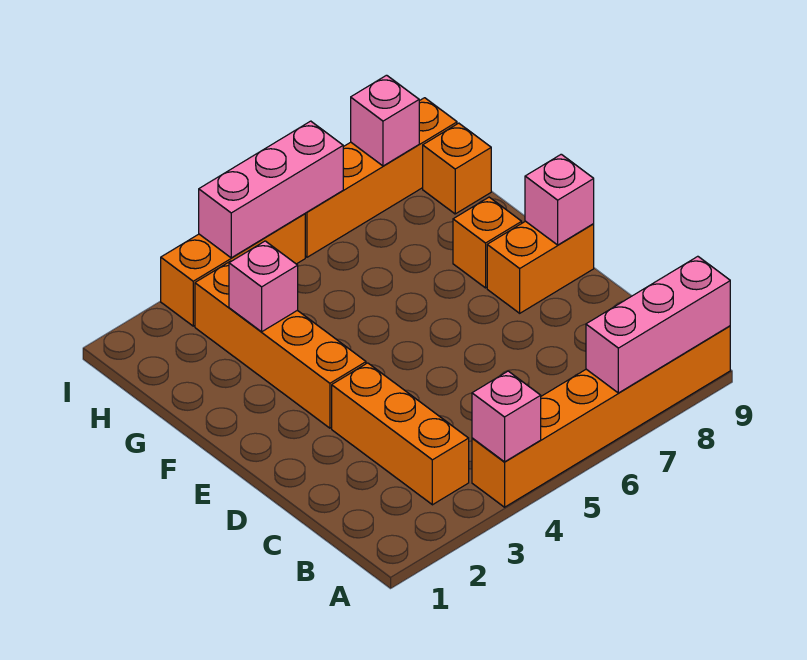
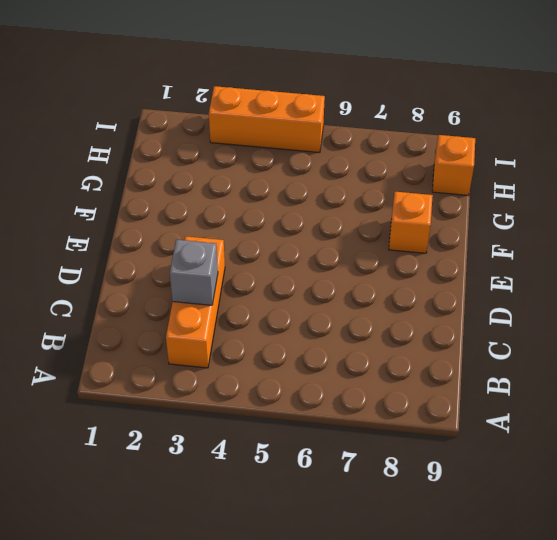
grey 1x1 brick [170,240,218,305] -> none
none -> orange 1x6 brick [472,326,730,507]
none -> orange 1x4 brick [195,261,366,428]
none -> orange 1x2 brick [487,221,594,313]

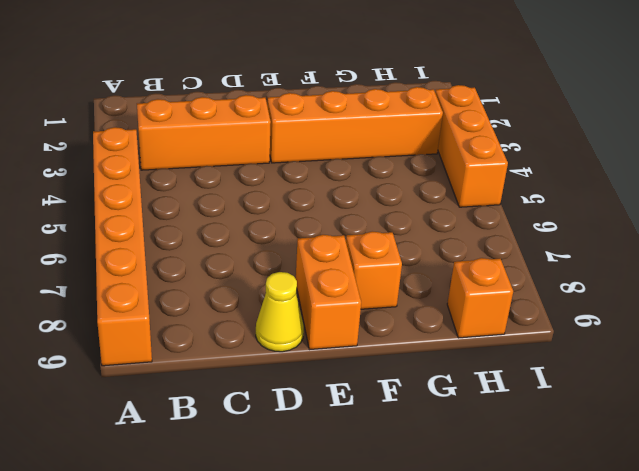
yellow 1x1 cone [256,272,304,352] -> none
none -> orange 1x4 brick [305,98,457,257]
none -> pink 1x1 brick [472,371,541,462]
none -> pink 1x3 brick [586,256,730,393]

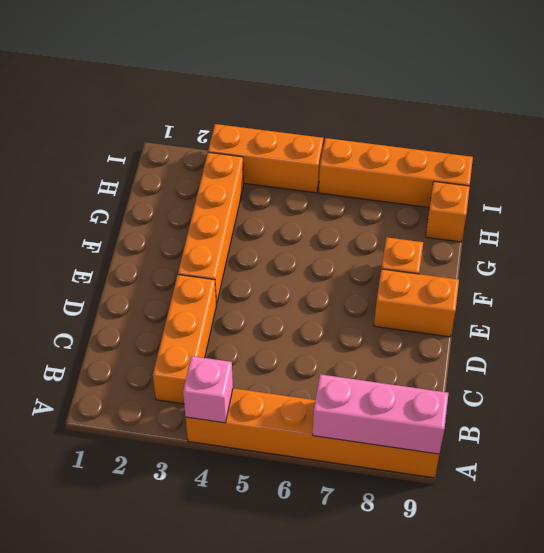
none -> pink 1x1 brick [525,154,594,245]
none -> pink 1x1 brick [229,241,298,332]
none -> pink 1x3 brick [199,121,343,258]

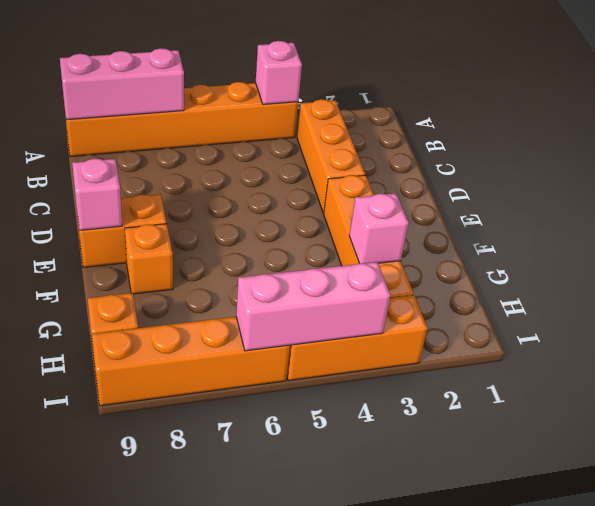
none -> pink 1x1 brick [351,75,419,166]

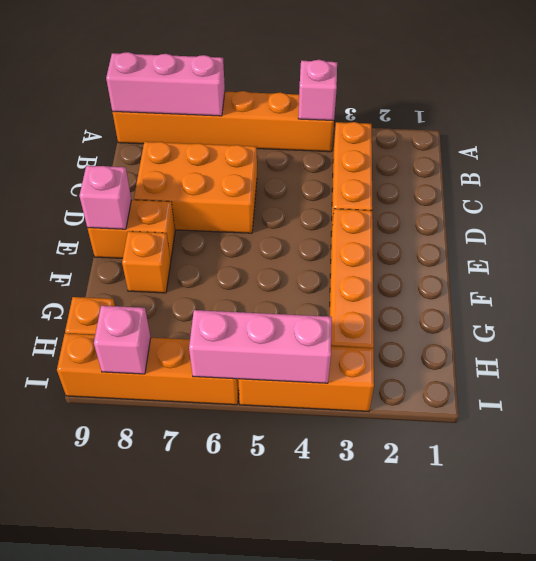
orange 2x3 brick [134,142,257,233] -> none
none -> pink 1x1 brick [229,241,298,332]

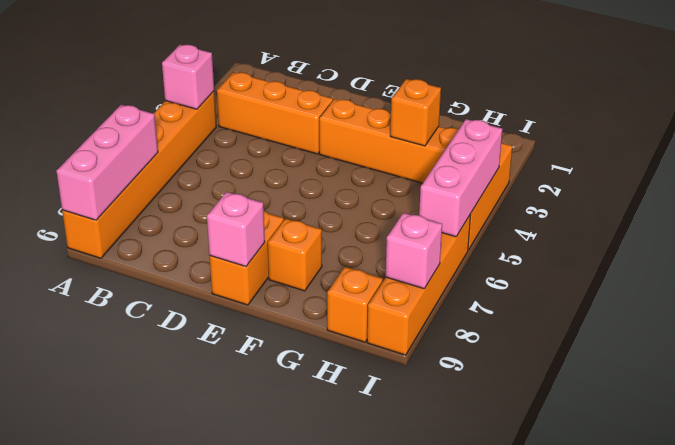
orange 1x1 brick [390,79,441,146] -> pink 1x1 brick [229,241,298,332]

